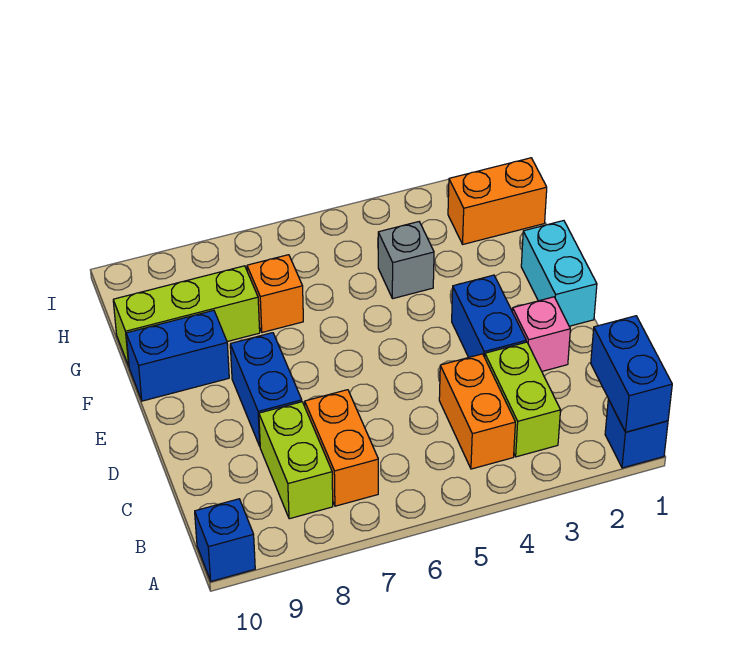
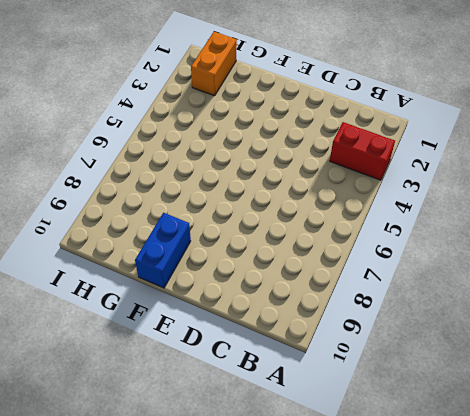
red 1x2 brick [330,122,395,180] -> lime 1x2 brick [485,342,561,457]
none -> blue 1x1 brick [605,399,668,468]
none -> blue 1x1 brick [195,499,255,581]
none -> orange 1x2 brick [439,354,515,469]

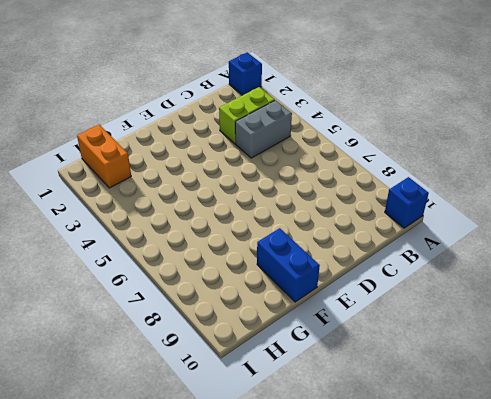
grey 1x2 brick [235,100,292,158] -> orange 1x2 brick [439,354,515,469]
none -> orange 1x2 brick [305,390,378,506]
none -> lime 1x2 brick [259,402,333,519]
none -> pink 1x1 brick [512,297,570,371]

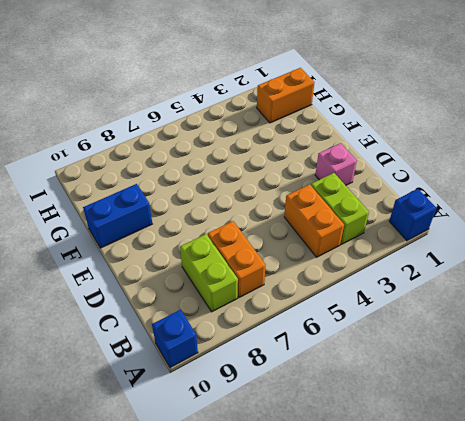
none -> blue 1x2 brick [452,275,526,358]
none -> blue 1x2 brick [230,333,302,446]
none -> cyan 1x2 brick [521,221,597,326]

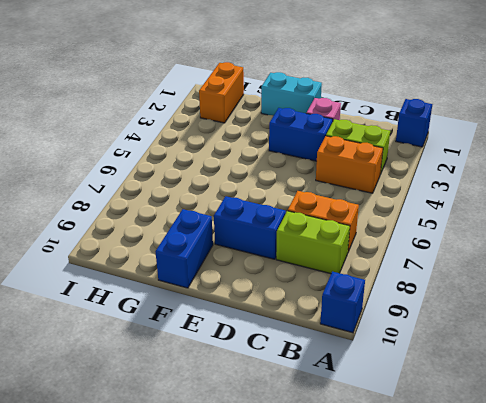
none -> grey 1x1 brick [378,222,434,299]
none -> orange 1x1 brick [247,255,303,332]
none -> lime 1x3 brick [113,266,260,366]

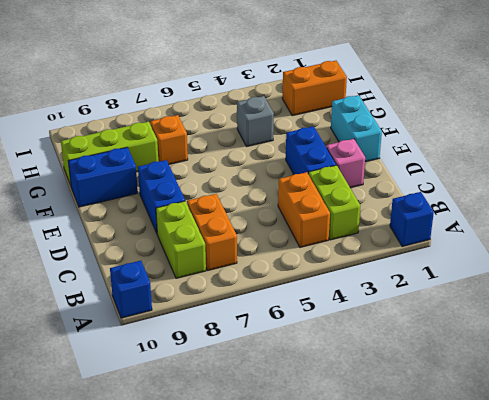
none -> blue 1x2 brick [591,316,672,432]

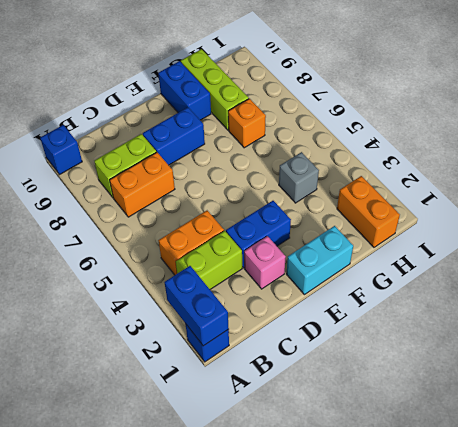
blue 1x2 brick [164,266,229,346] -> blue 1x2 brick turned to [591,316,672,432]

